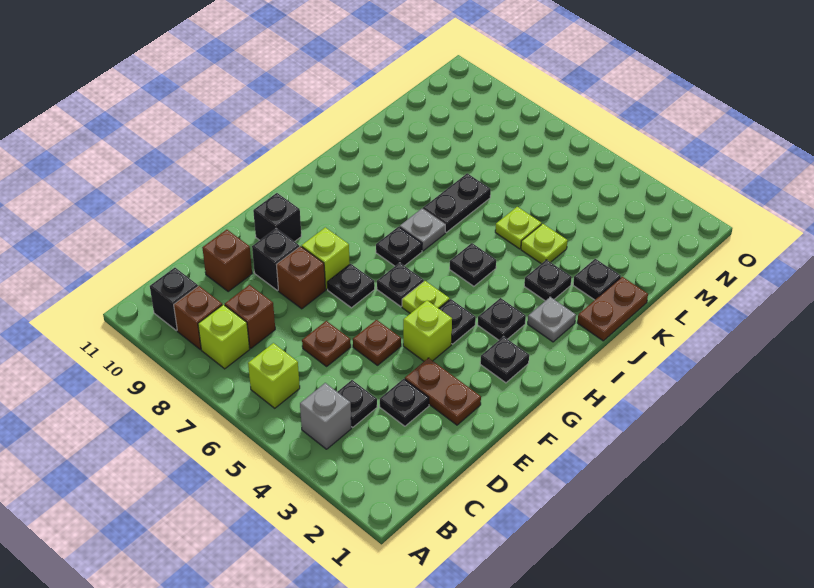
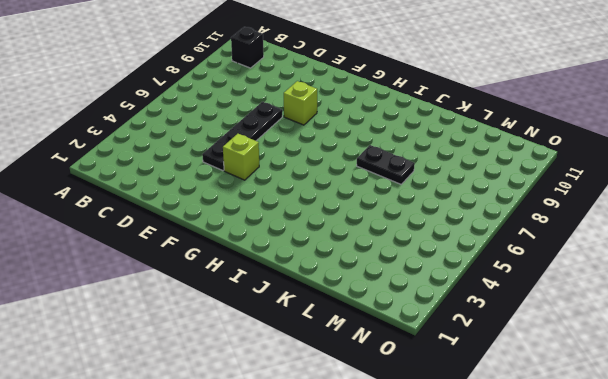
black 1x4 plate [202,102,282,171] -> brown 1x1 plate [353,320,401,365]
none -> grey 1x1 brick [300,383,351,449]
none -> lime 1x1 brick [248,343,300,408]
none -> lime 1x1 brick [198,305,250,369]
none -> brown 1x1 brick [174,286,222,349]

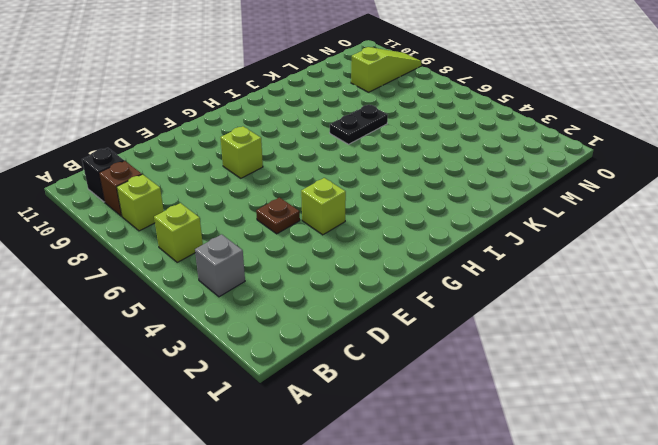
lime 1x3 slope [351,47,422,92] -> none
none -> black 1x1 plate [338,380,377,427]
none -> brown 1x1 brick [225,285,275,348]
none -> black 1x1 plate [380,379,429,426]
none -> brown 1x1 plate [302,321,351,366]

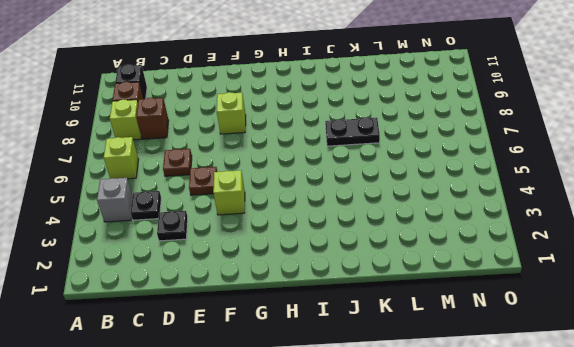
none -> brown 1x1 brick [202,230,252,292]
none -> brown 1x2 plate [405,358,481,425]
none -> brown 1x1 brick [277,246,325,309]
none -> black 1x1 brick [252,229,299,290]

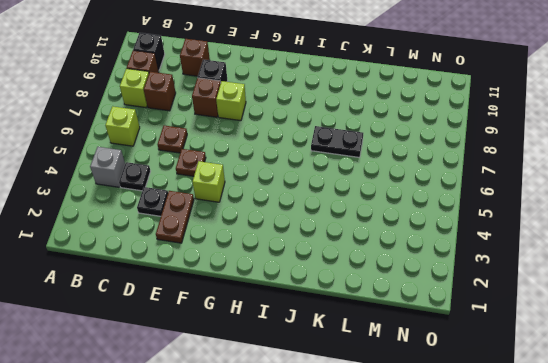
none -> black 1x1 plate [327,264,375,308]
none -> black 1x1 brick [253,193,301,242]
none -> black 1x1 plate [480,336,529,383]
none -> black 1x1 plate [439,299,476,344]

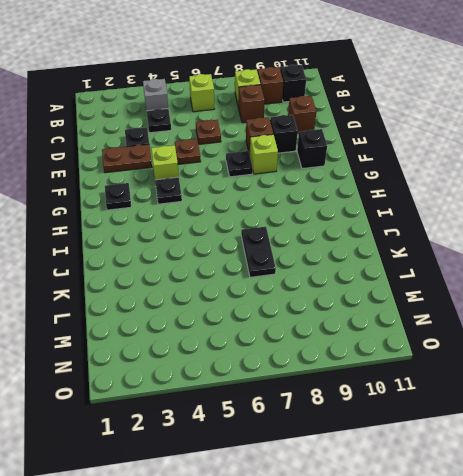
none -> lime 1x1 plate [402,281,450,314]
none -> black 1x1 plate [377,263,424,307]
none -> black 1x1 plate [478,298,526,340]
none -> black 1x1 plate [376,227,422,266]

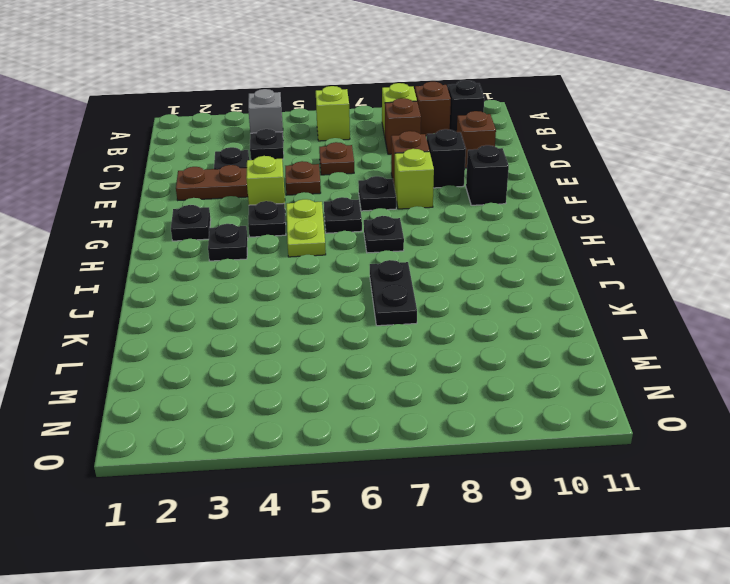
lime 1x2 plate [286,199,326,257] -> lime 1x1 plate [402,281,450,314]
none -> grey 1x1 plate [528,297,576,342]
none -> black 1x1 plate [450,243,496,286]
none -> grey 1x1 plate [400,209,445,251]
none -> brown 1x2 plate [577,277,648,341]

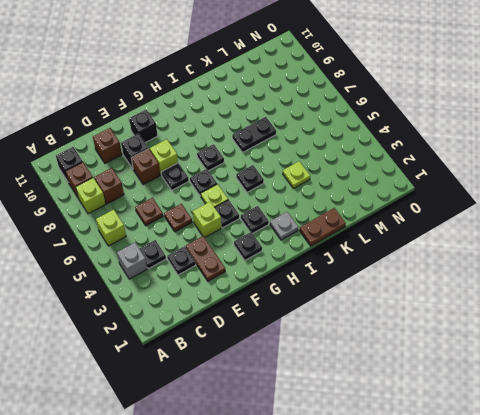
none -> grey 1x1 plate [400,209,445,251]
none -> black 1x1 plate [524,260,572,301]
none -> black 1x1 plate [573,259,621,300]
none -> lime 1x1 plate [495,207,542,249]

